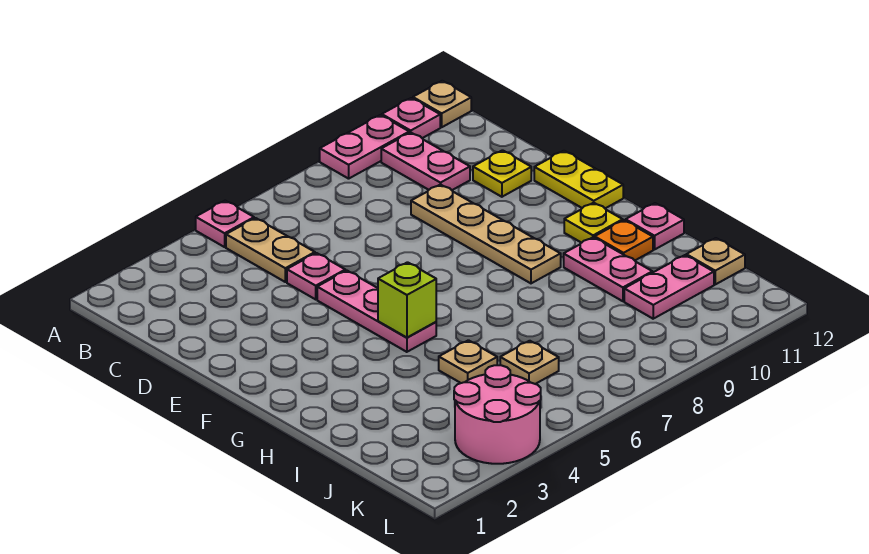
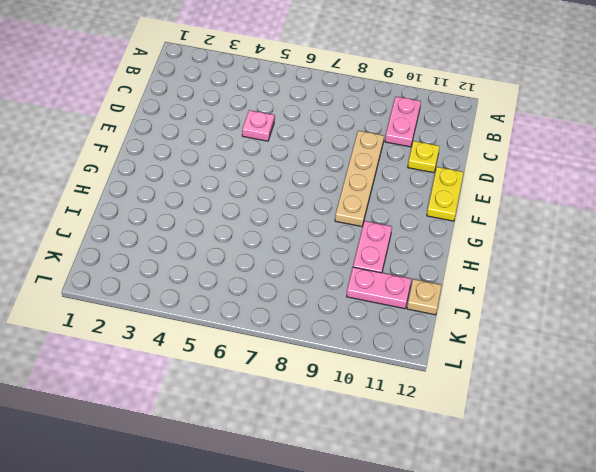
none -> pink 1x1 plate [196,201,254,247]
none -> pink 1x2 plate [320,115,409,179]
none -> pink 1x1 plate [382,98,440,138]

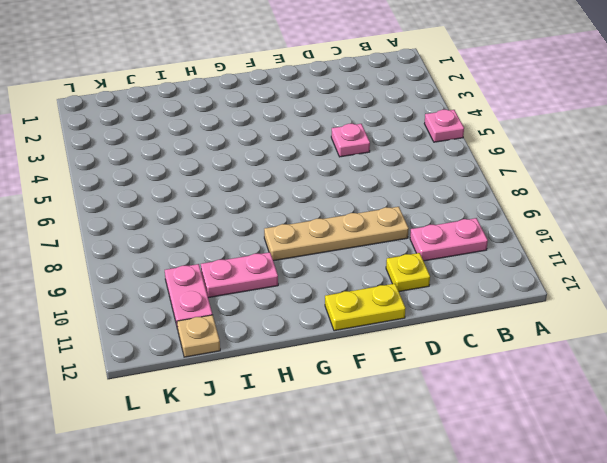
none -> pink 1x2 plate [320,115,409,179]
none -> pink 1x1 plate [382,98,440,138]
none -> tan 1x1 plate [413,81,471,127]

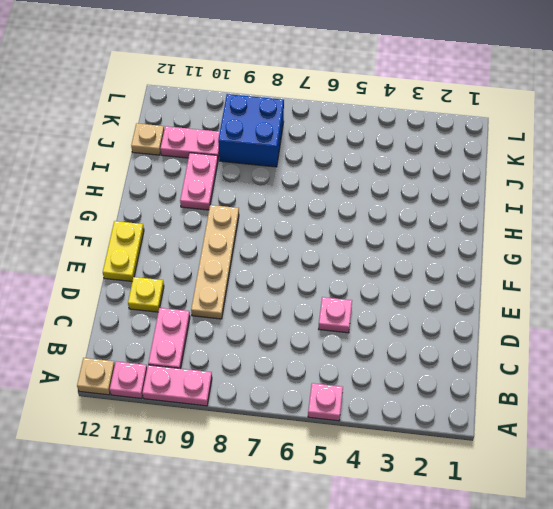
blue 2x2 brick [218,94,284,167] -> none
none -> tan 1x2 plate [226,218,315,282]
none -> pink 1x3 plate [317,270,436,352]
none -> yellow 1x1 plate [564,203,623,243]

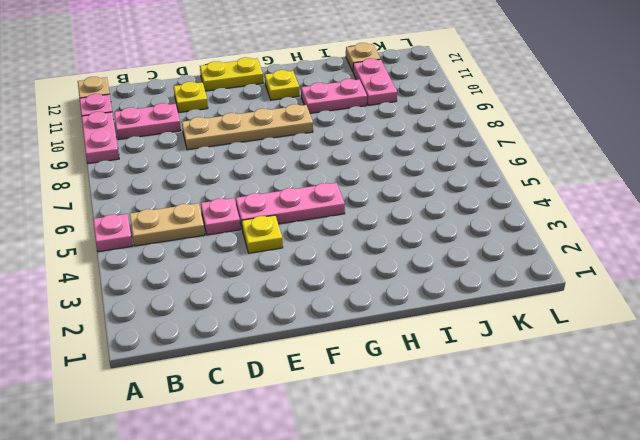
yellow 1x1 plate [242,215,283,253] -> none
none -> orange 1x1 plate [595,220,653,260]
none -> pink 1x1 plate [626,203,684,250]
none -> tan 1x1 plate [439,340,497,383]

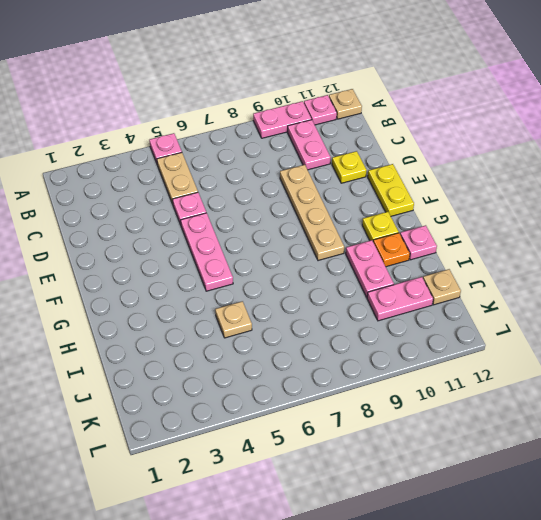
none -> tan 1x1 plate [500,341,559,384]
none -> pink 2x2 round brick [454,365,541,464]
none -> lime 1x1 brick [378,262,436,337]

